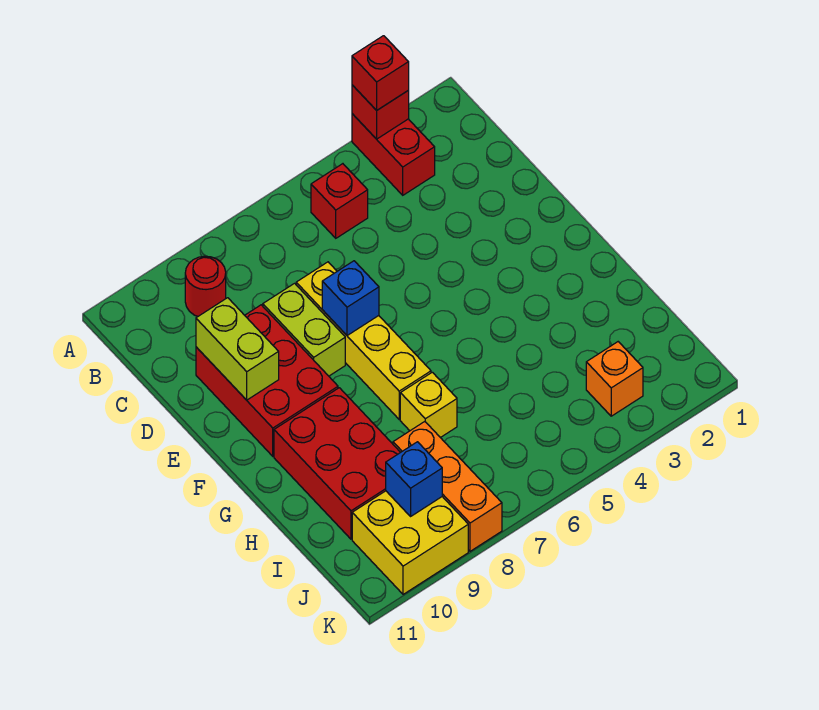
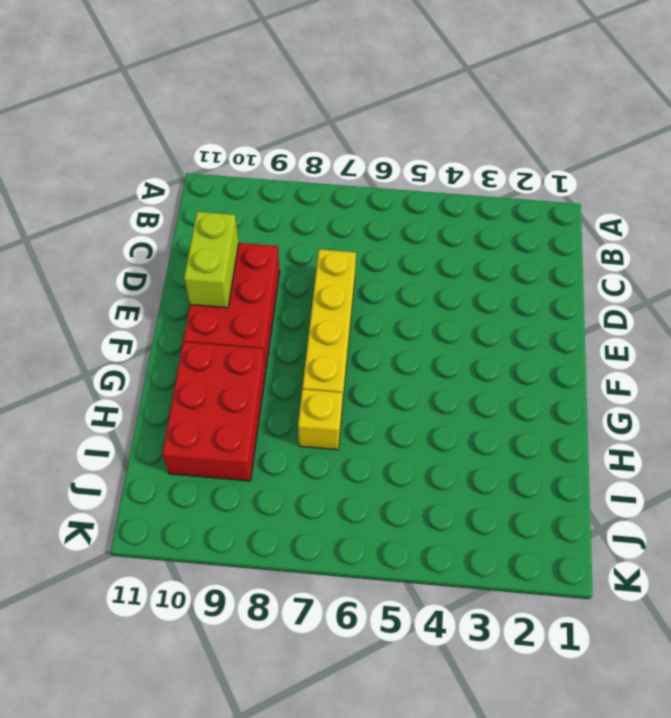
none -> red 1x2 brick [352,114,435,195]
none -> red 1x1 brick [311,164,368,238]
none -> red 1x1 round brick [185,256,226,316]

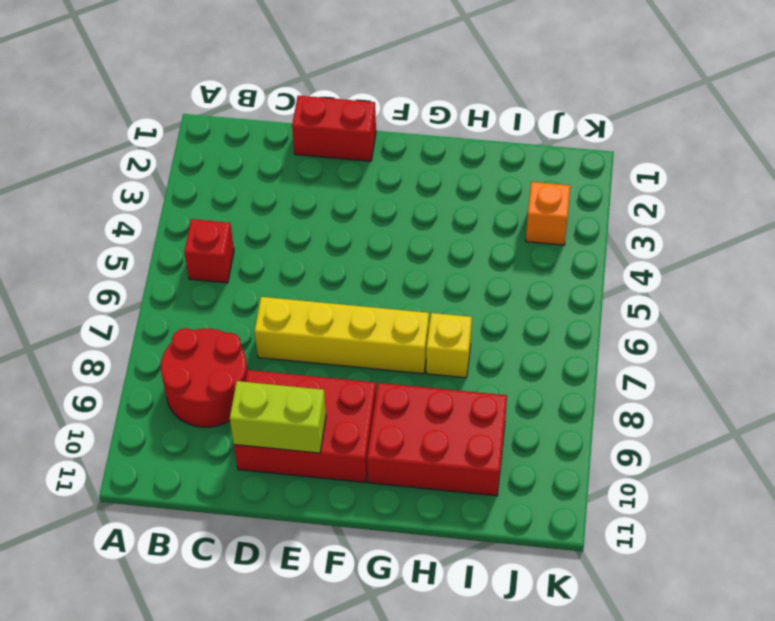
red 2x2 round brick [161,328,247,427] -> red 1x1 round brick [185,256,226,316]
red 1x2 brick [292,96,376,161] -> red 1x2 brick moved to [352,114,435,195]
none -> lime 1x2 brick [263,283,345,376]
none -> orange 1x3 brick [393,422,502,551]
none -> yellow 2x2 brick [352,491,468,594]

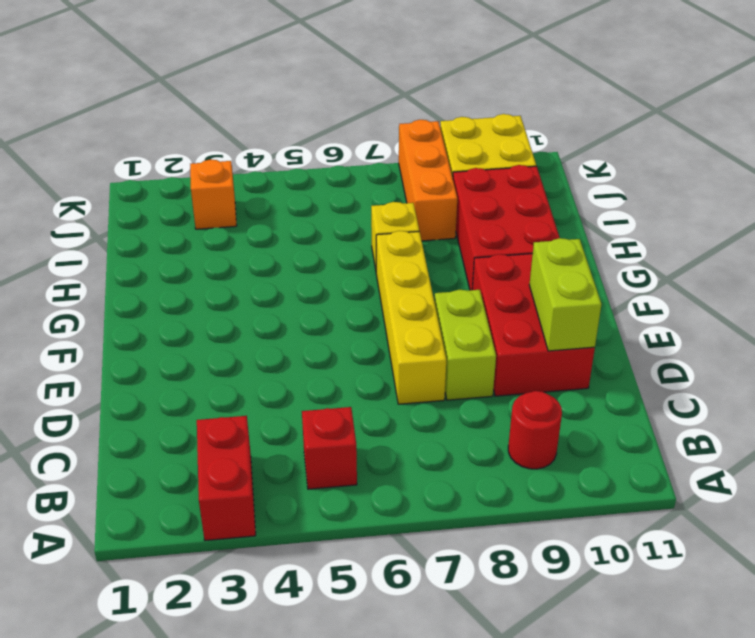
none -> red 1x1 brick [352,85,409,139]
none -> blue 1x1 brick [322,261,379,336]
none -> blue 1x1 brick [386,442,442,516]

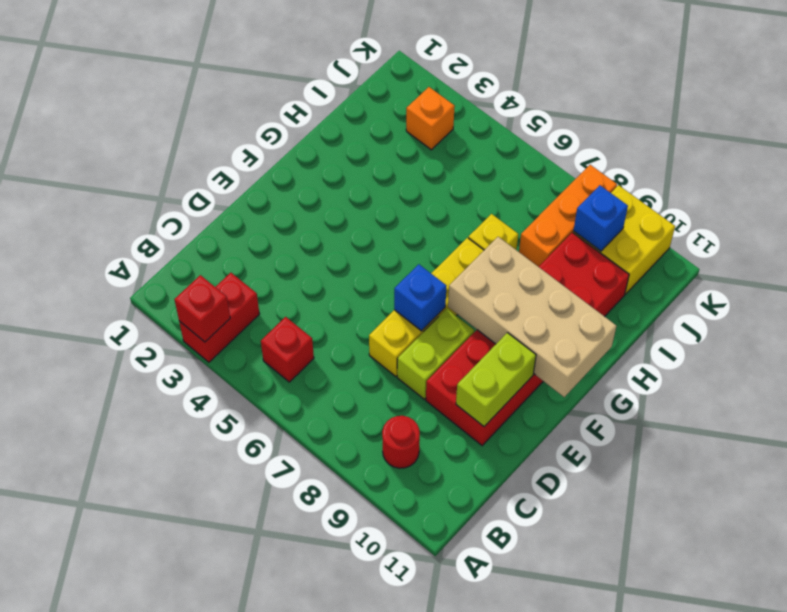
tan 2x4 brick [448,237,616,397] -> none
none -> red 1x1 brick [352,36,409,110]

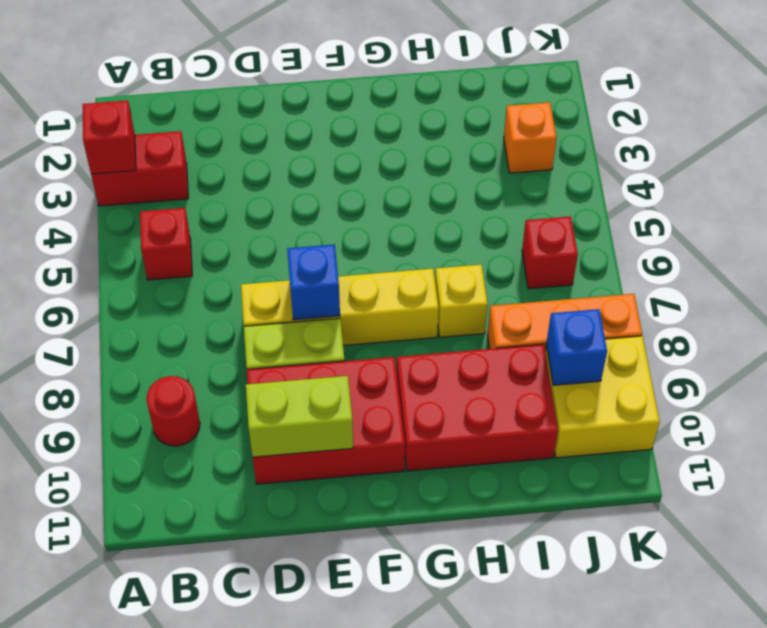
red 1x1 brick [522,216,578,289] -> red 1x1 brick moved to [352,36,409,110]

